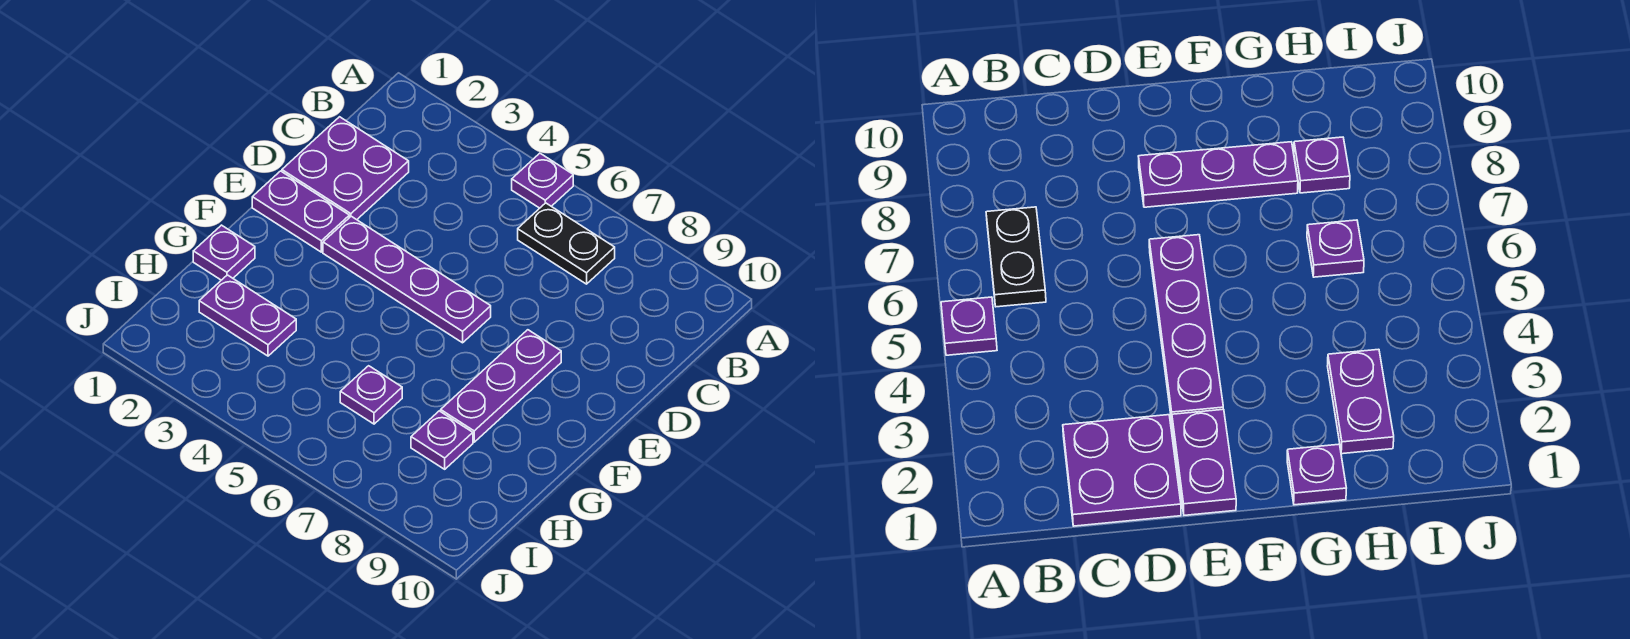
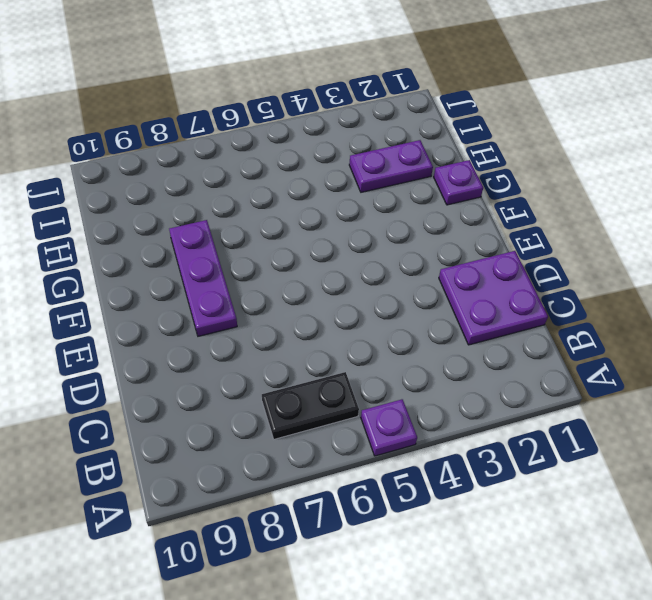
none -> purple 1x2 plate [252,171,349,252]
none -> purple 1x4 plate [323,216,491,343]

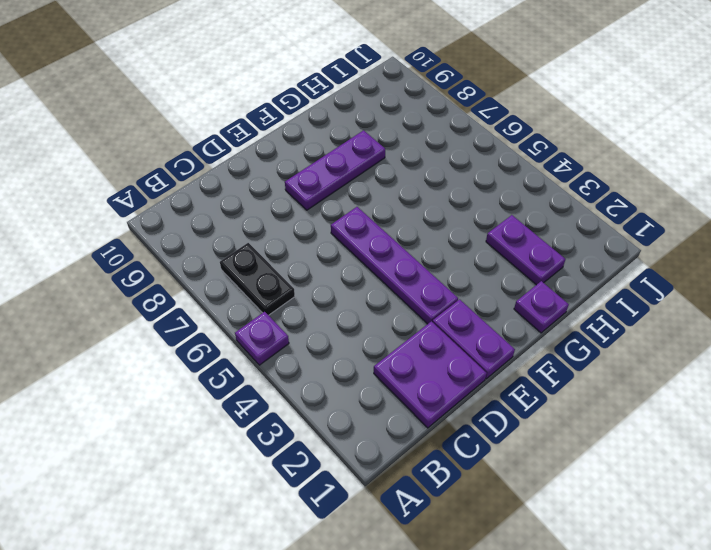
none -> purple 1x1 plate [340,366,402,424]
none -> purple 1x1 plate [411,411,473,469]

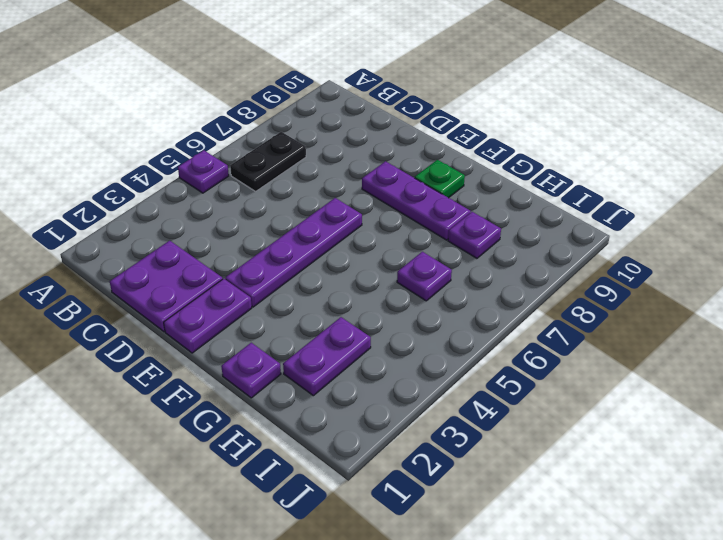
green 1x1 plate [415,160,465,198] -> none

